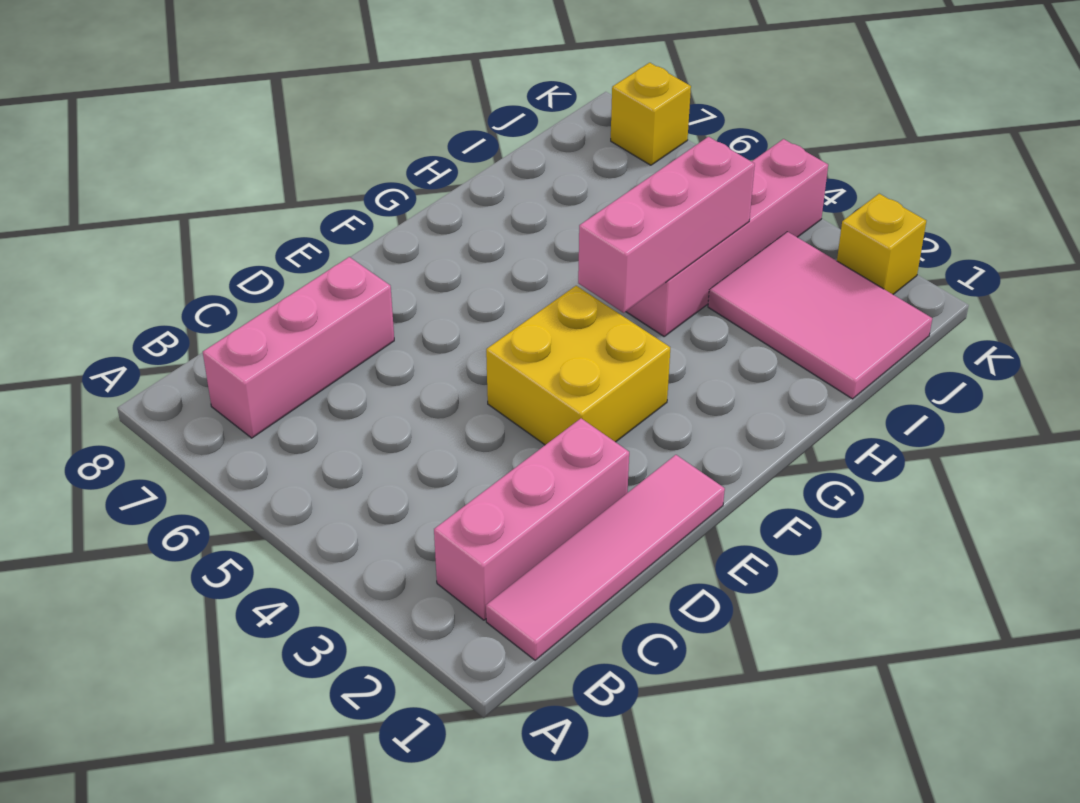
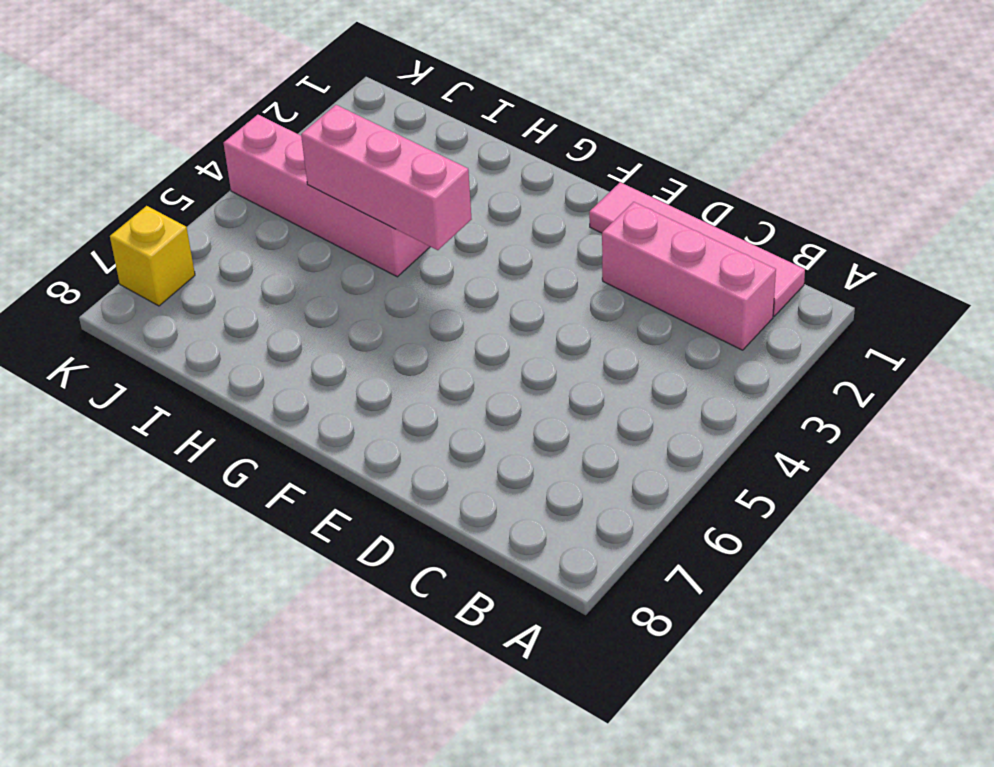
none -> pink 1x3 brick [203,257,394,438]
none -> yellow 2x2 brick [486,286,670,445]

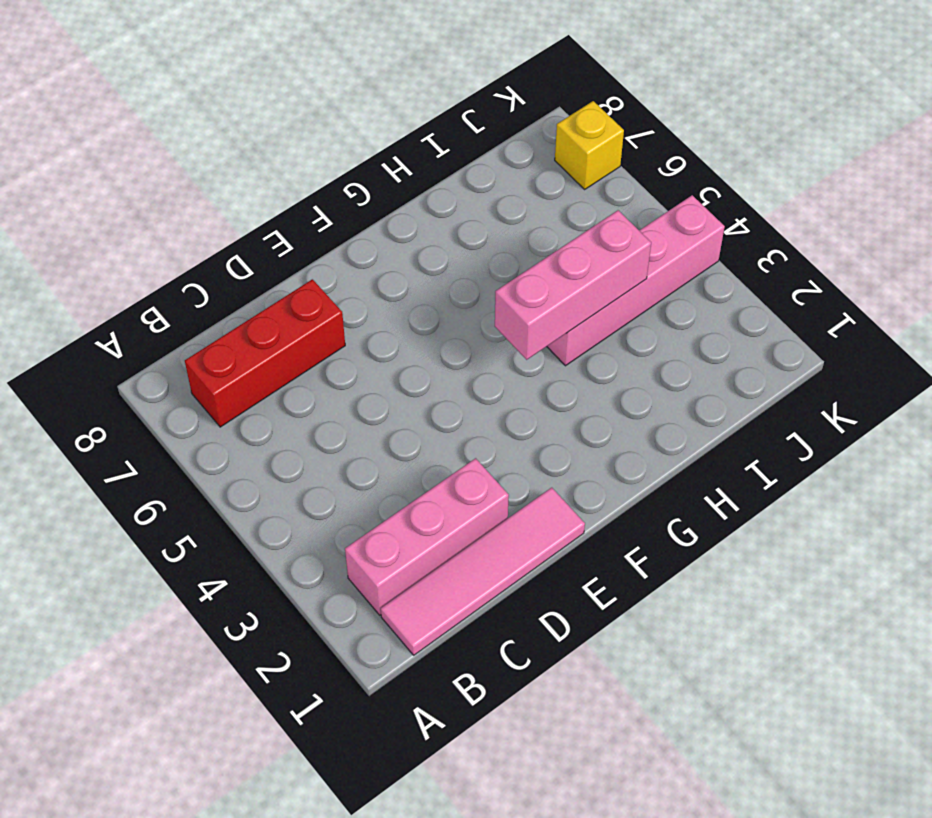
red 1x3 brick [185,279,345,427] -> pink 1x3 brick [203,257,394,438]
none -> yellow 2x2 brick [486,286,670,445]
none -> pink 2x3 tile [708,232,932,399]

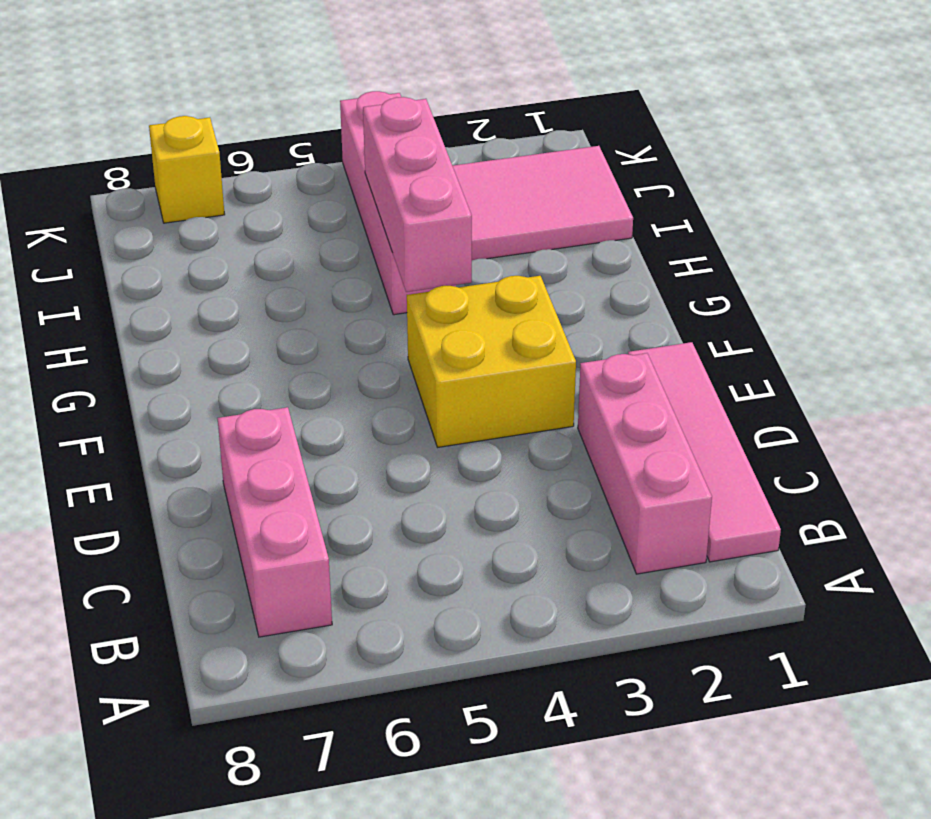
none -> yellow 1x1 brick [837,194,926,294]

